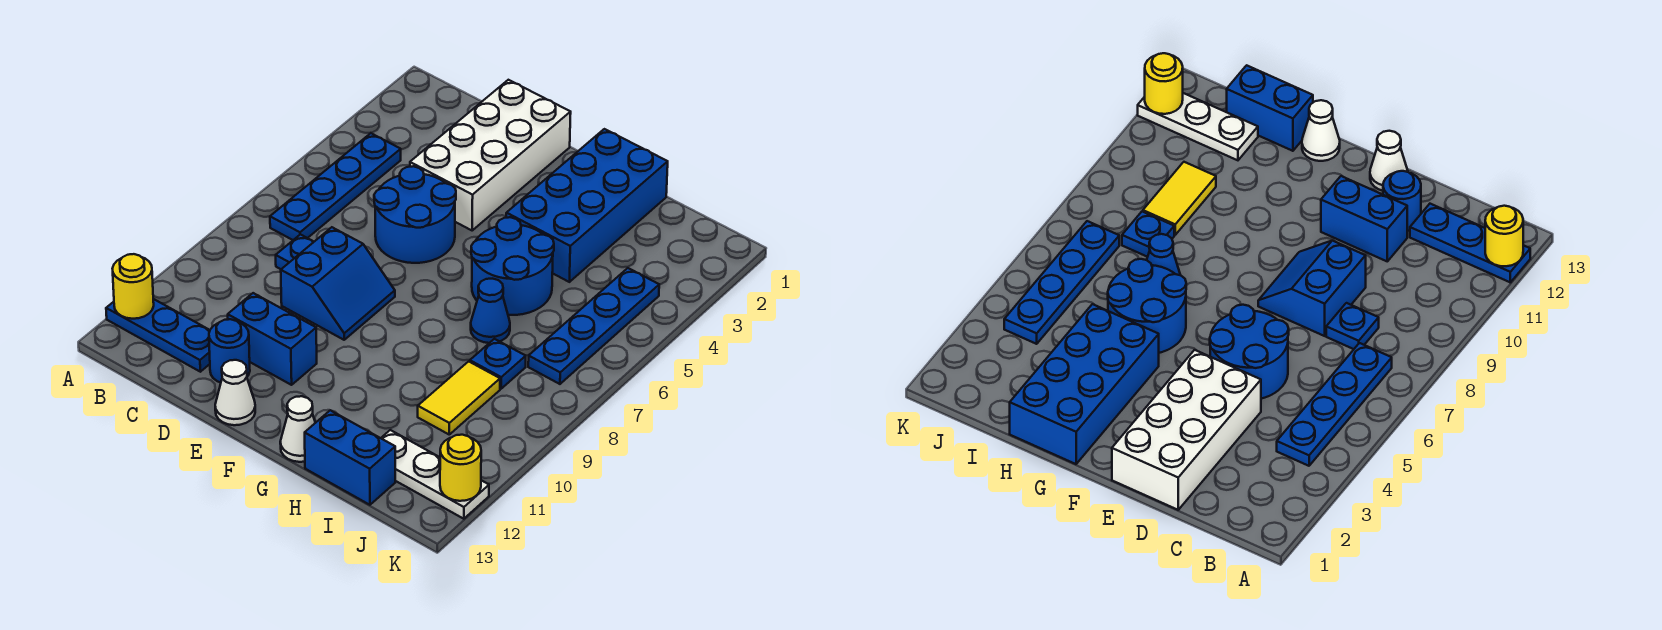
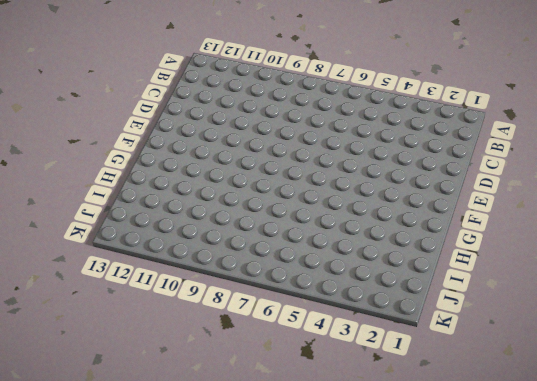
none -> blue 1x3 plate [106,299,210,372]
none -> blue 1x4 plate [270,133,401,240]
none -> blue 1x1 plate [276,234,314,269]

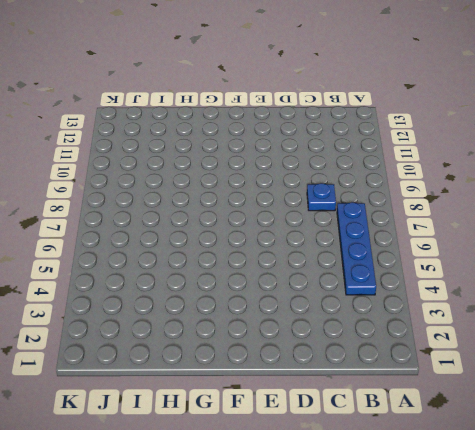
none -> blue 1x3 plate [106,299,210,372]
none -> white 2x4 brick [410,80,571,230]
none -> blue 2x2 round brick [374,166,456,263]

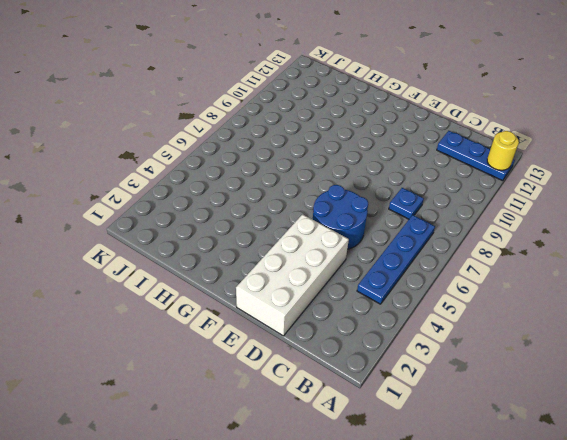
none -> blue 2x2 slope [281,227,395,340]
none -> blue 1x2 brick [228,293,317,385]
none -> blue 1x1 round brick [209,319,250,383]

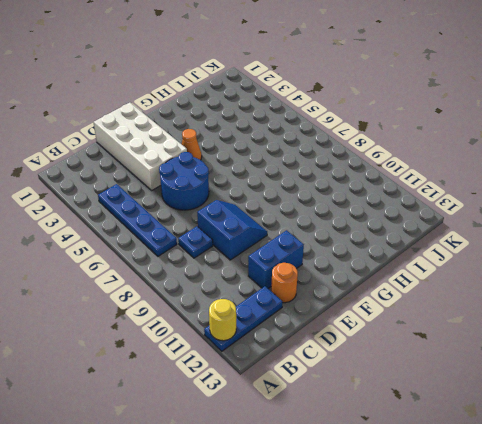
orange 1x1 round brick [271,263,298,303] -> blue 1x1 round brick [209,319,250,383]
orange 1x1 cone [182,129,202,160] -> none
none -> white 1x1 cone [215,360,255,425]
none -> blue 2x4 brick [506,129,668,282]
none -> blue 2x2 round brick [471,217,554,315]

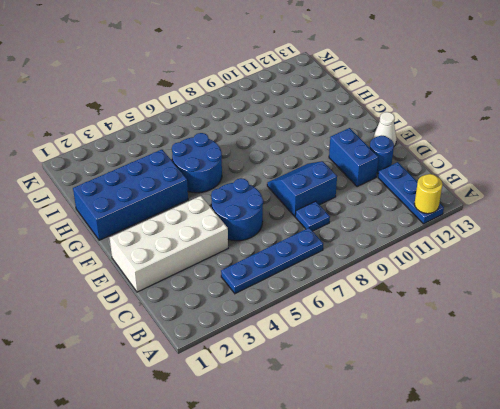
none -> white 1x1 cone [280,396,315,462]
none -> blue 1x1 cone [471,279,510,343]
none -> blue 1x2 brick [305,410,395,505]

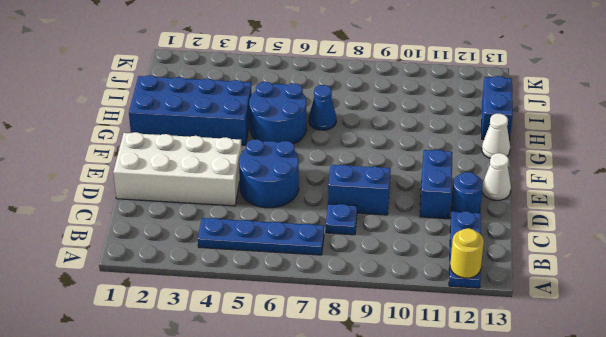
none -> blue 1x1 plate [470,339,526,389]
none -> yellow 1x2 tile [418,361,500,434]
none -> white 1x3 plate [381,430,489,519]

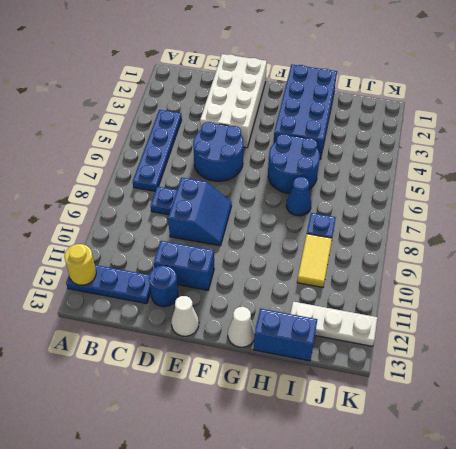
none -> blue 1x4 plate [528,268,659,384]
none -> yellow 1x1 round brick [440,435,481,501]

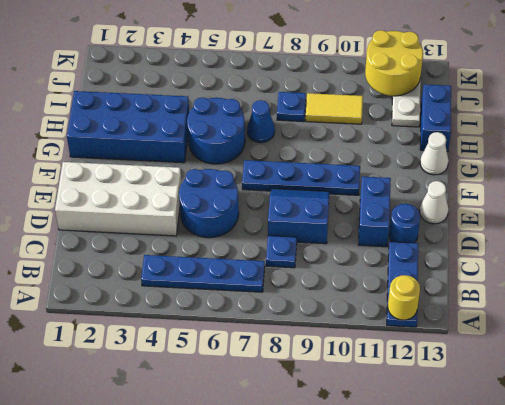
blue 1x4 plate [242,160,360,195] -> blue 1x4 plate moved to [528,268,659,384]
yellow 2x2 round brick [365,30,423,96] -> yellow 1x1 round brick [440,435,481,501]

